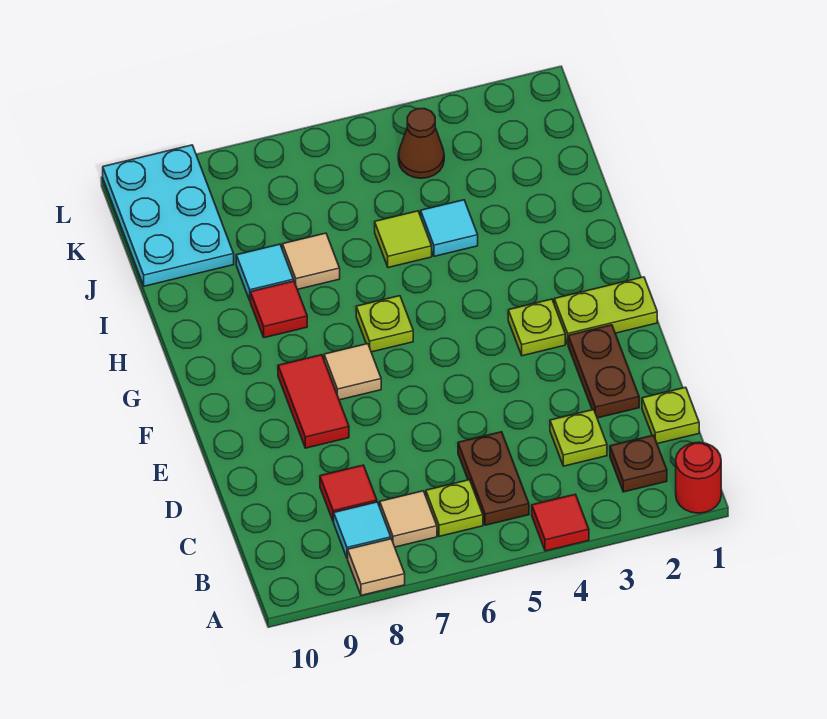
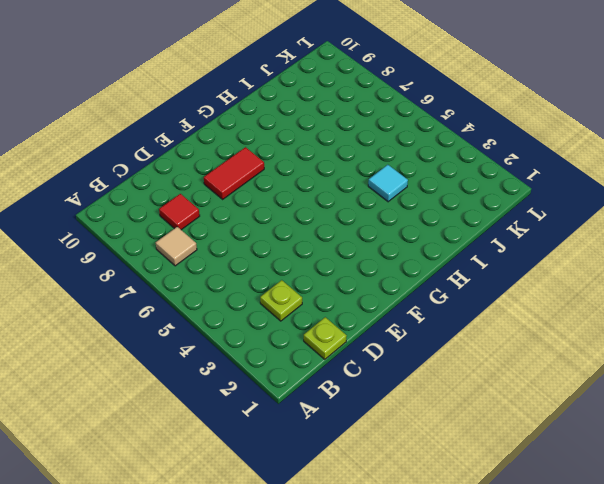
none -> red 1x1 round brick [676,442,721,513]
none -> red 1x1 tile [532,494,589,551]
none -> tan 1x1 tile [348,539,405,595]

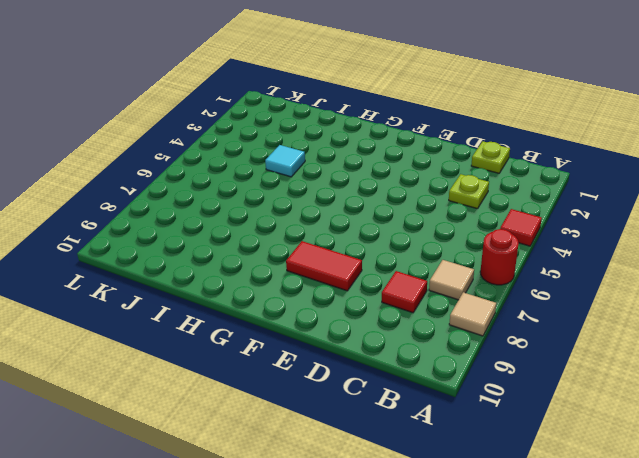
red 1x1 round brick [480,229,519,285] -> red 1x1 round brick moved to [676,442,721,513]
none -> brown 1x1 plate [610,435,667,492]
none -> brown 1x2 plate [458,432,529,525]
none -> lime 1x1 plate [426,480,483,536]

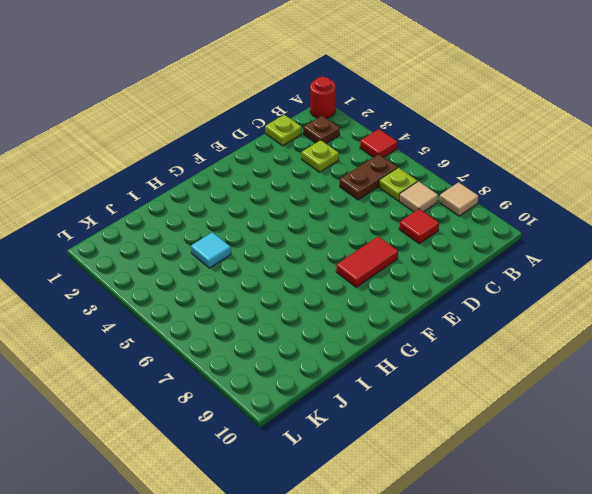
none -> cyan 1x1 tile [334,502,391,559]
none -> brown 1x2 plate [568,325,639,418]
none -> lime 1x2 plate [554,277,657,344]

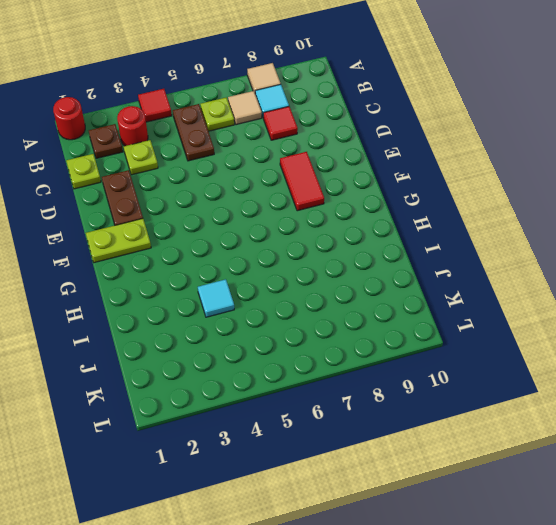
red 1x1 round brick [117,106,148,146] -> none
none -> lime 1x1 plate [508,299,565,356]
none -> tan 1x1 tile [324,344,381,400]
none -> lime 1x1 plate [356,296,413,352]

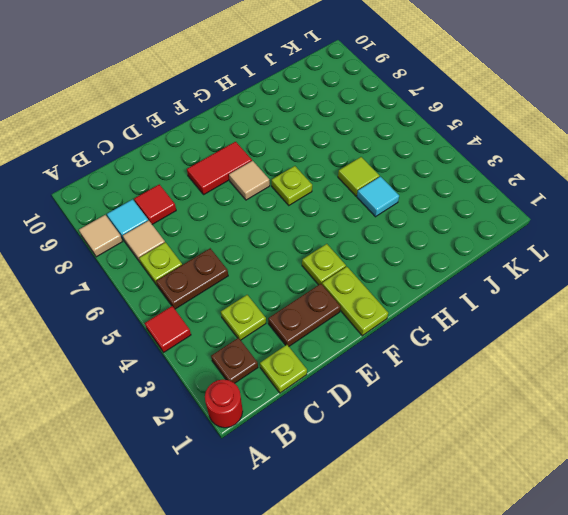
none -> red 1x1 tile [250,281,307,338]
none -> tan 1x1 tile [282,233,340,289]
none -> cyan 1x1 tile [236,244,294,300]

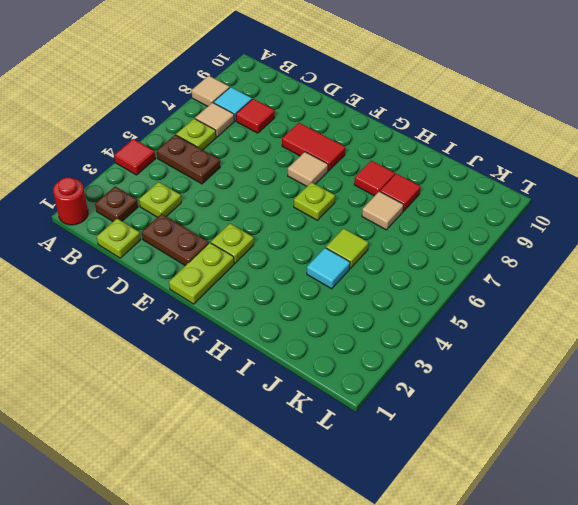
red 1x1 tile [380,174,421,211] -> cyan 1x1 tile [236,244,294,300]
none -> cyan 2x3 plate [103,145,234,286]
none -> brown 1x1 cone [398,108,444,178]

